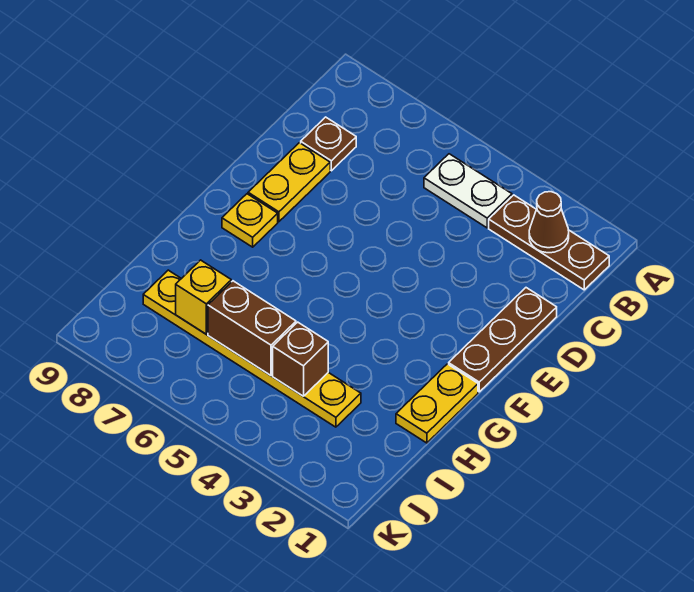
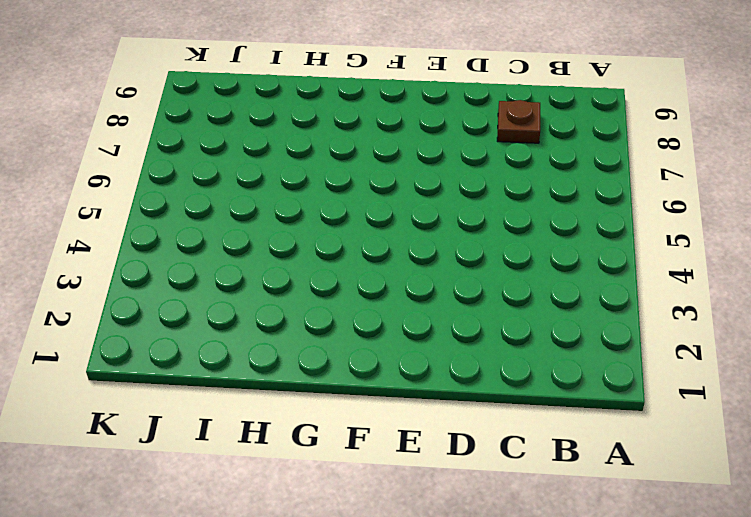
none -> brown 1x3 plate [489,195,609,290]
none -> white 1x2 plate [424,154,512,228]
none -> brown 1x3 plate [449,288,557,392]

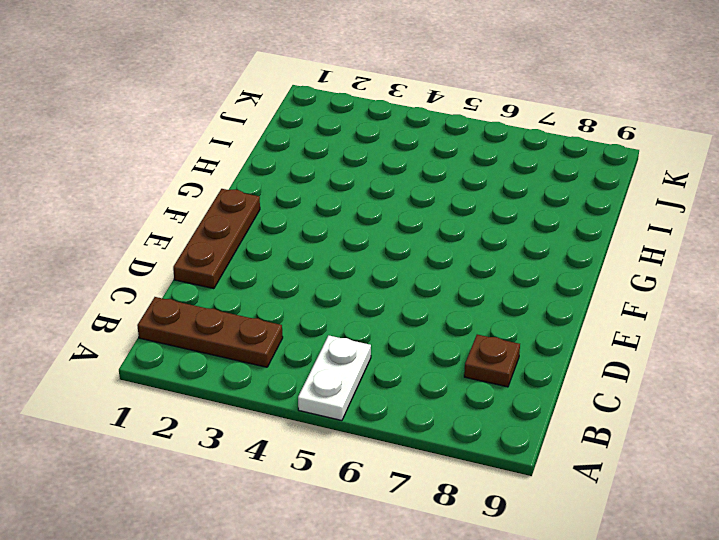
white 1x2 plate [298,335,371,421] -> white 1x2 plate turned to [424,154,512,228]
none -> yellow 1x2 plate [248,143,330,222]
none -> yellow 1x1 plate [222,194,278,247]
none -> yellow 1x2 plate [396,364,478,443]

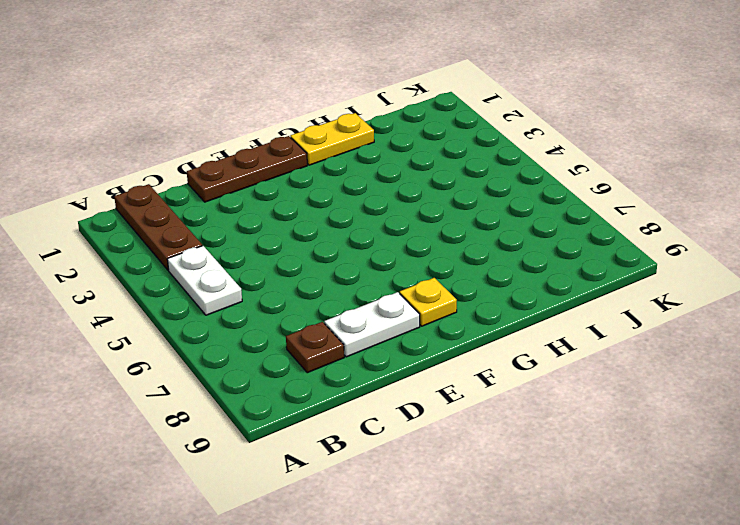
white 1x2 plate [324,292,420,357] -> yellow 1x2 plate [248,143,330,222]
none -> yellow 1x6 plate [143,270,361,427]
none -> brown 1x1 cone [529,192,569,253]
none -> brown 1x1 brick [273,322,328,396]

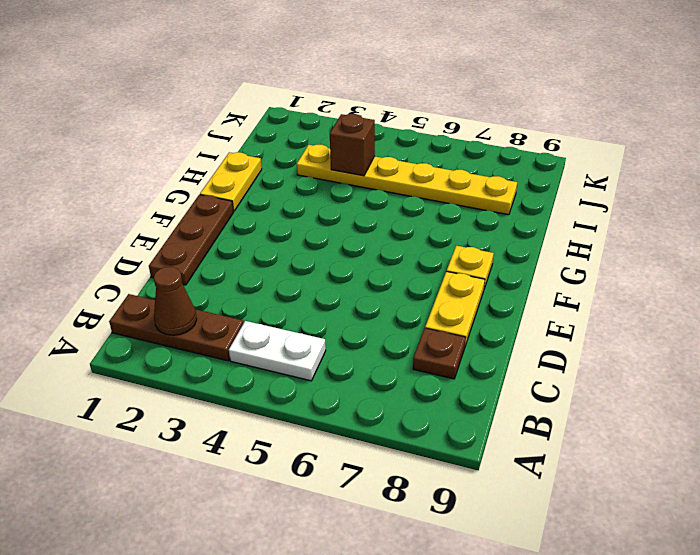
none -> brown 1x2 brick [208,281,296,376]
none -> yellow 1x1 brick [176,260,231,334]

